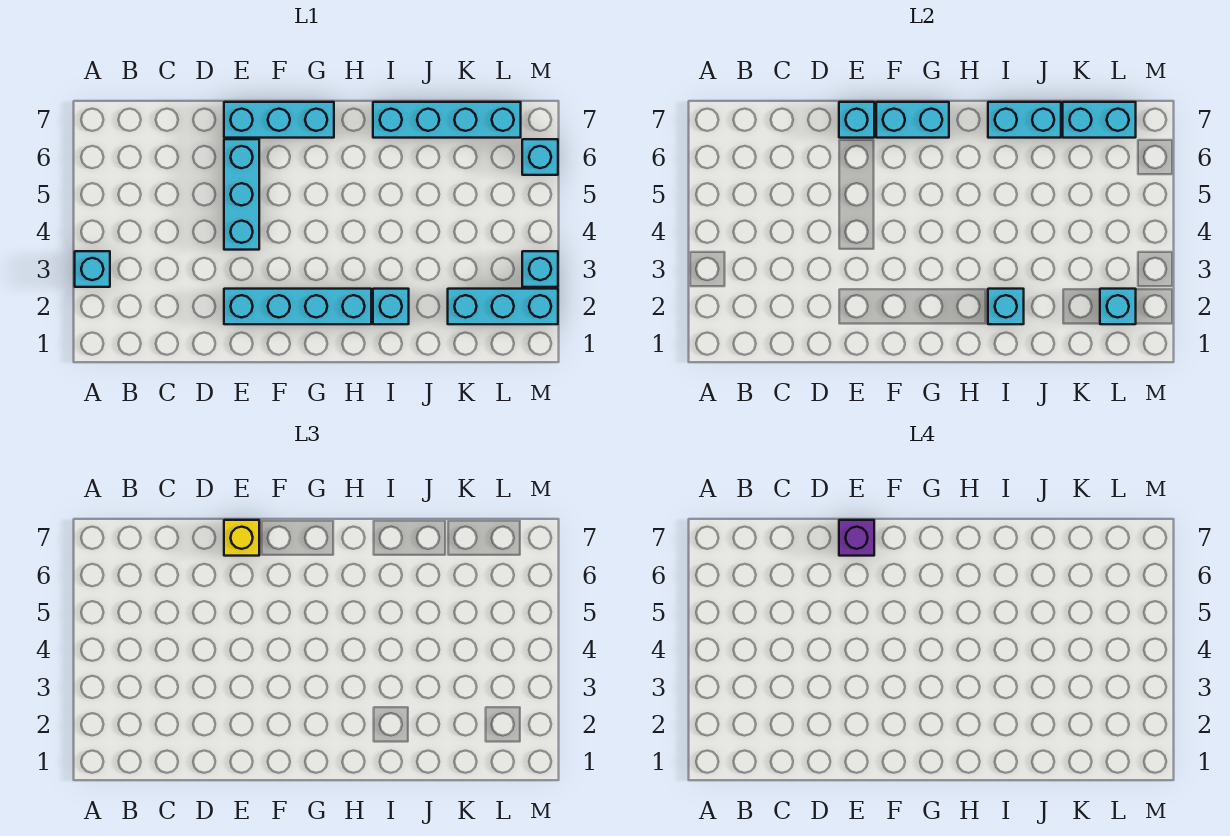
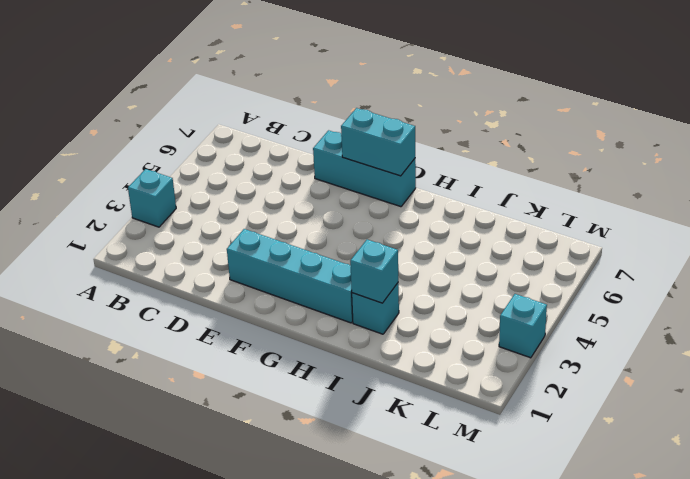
none -> cyan 1x3 brick [224,139,259,250]
none -> cyan 1x4 brick [373,102,521,138]
none -> cyan 1x3 brick [448,289,558,324]

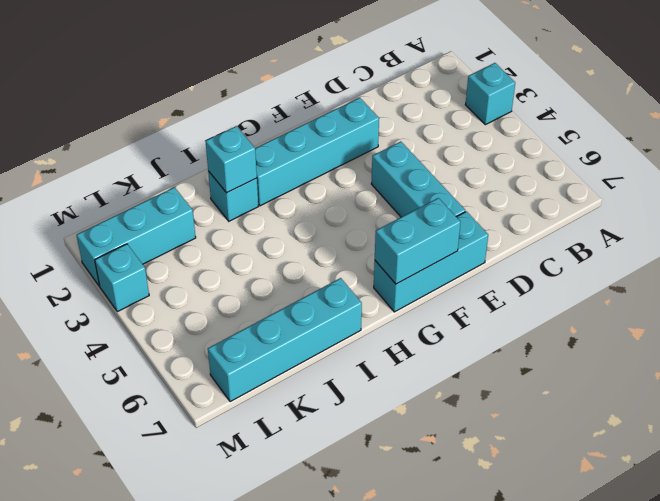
none -> cyan 1x1 brick [522,139,558,175]
none -> cyan 1x1 brick [839,102,874,138]
none -> cyan 1x2 brick [988,102,1061,138]

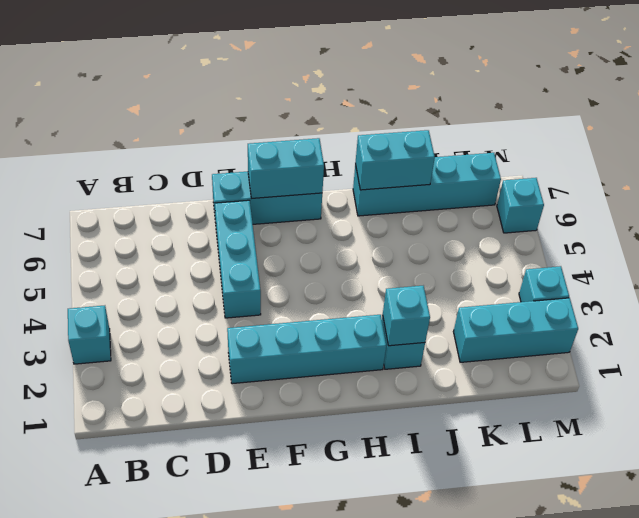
none -> cyan 1x1 brick [839,102,874,138]
none -> cyan 1x2 brick [1063,102,1136,138]
none -> cyan 1x1 brick [1100,289,1136,324]

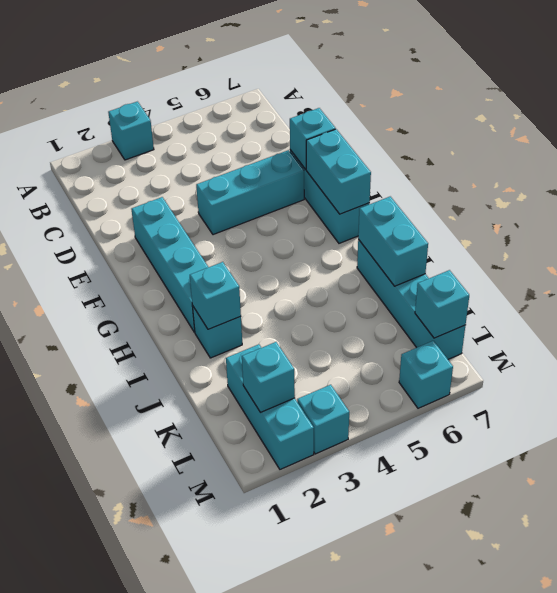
cyan 1x1 brick [415,270,469,338] -> cyan 1x2 brick [1063,102,1136,138]
none -> yellow 1x1 brick [224,520,259,556]
none -> purple 1x1 brick [839,520,874,556]

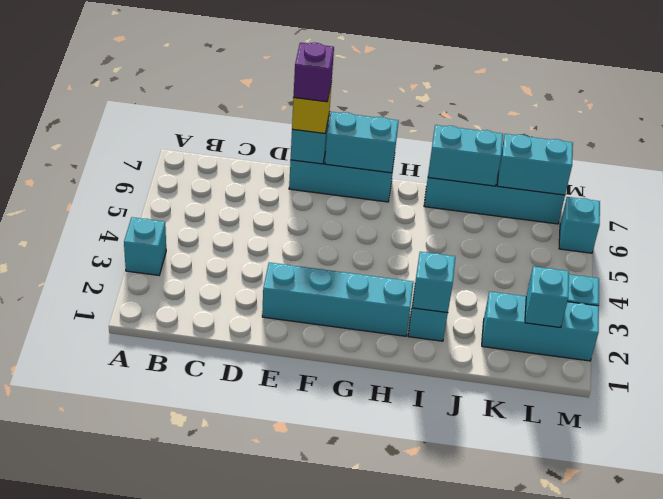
none -> cyan 1x3 brick [224,139,259,250]

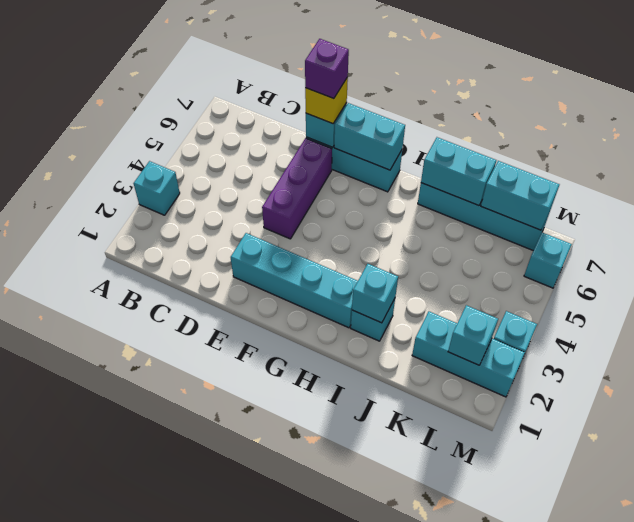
purple 1x3 brick [262,138,332,239] -> cyan 1x3 brick [224,139,259,250]

